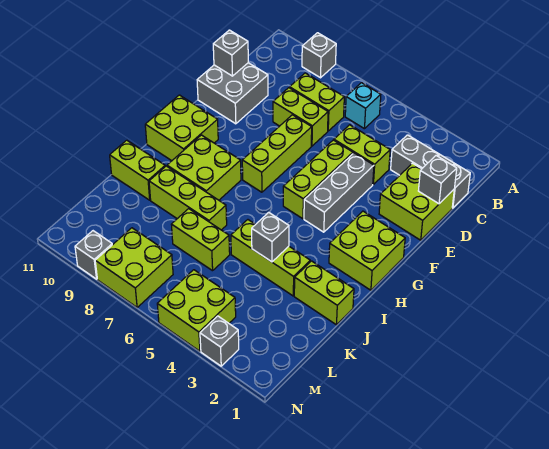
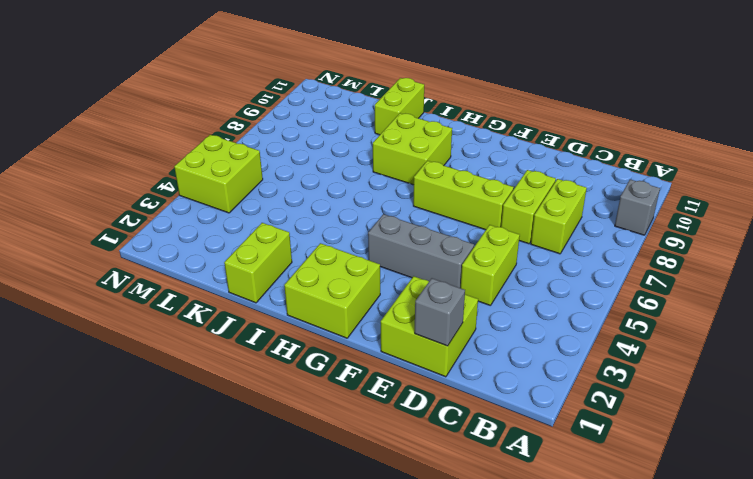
none -> cyan 1x1 brick [345,83,381,129]
none -> grey 1x3 brick [391,135,470,208]
none -> grey 2x2 brick [197,63,268,124]

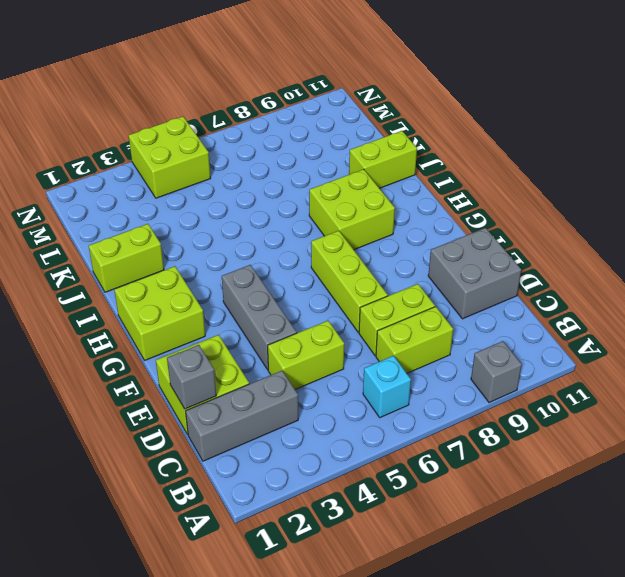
none -> lime 1x3 brick [283,140,353,219]
none -> lime 2x2 brick [145,95,218,161]
none -> lime 1x3 brick [231,220,310,296]

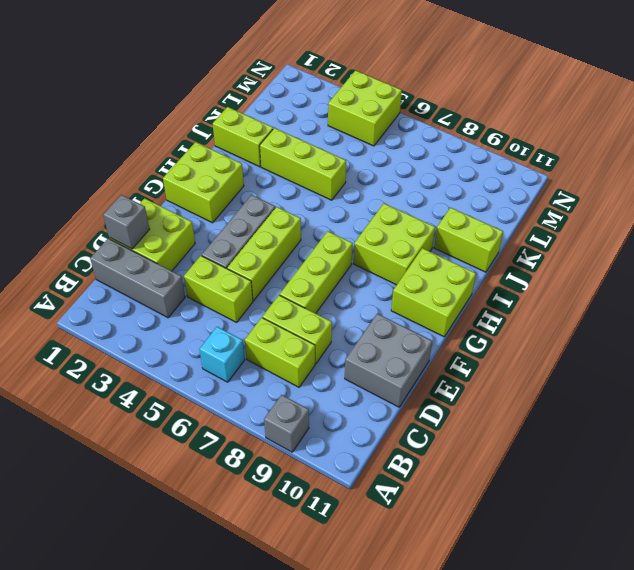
none -> lime 1x3 brick [149,166,227,230]
none -> lime 1x2 brick [171,209,230,271]
none -> lime 2x2 brick [95,228,173,307]

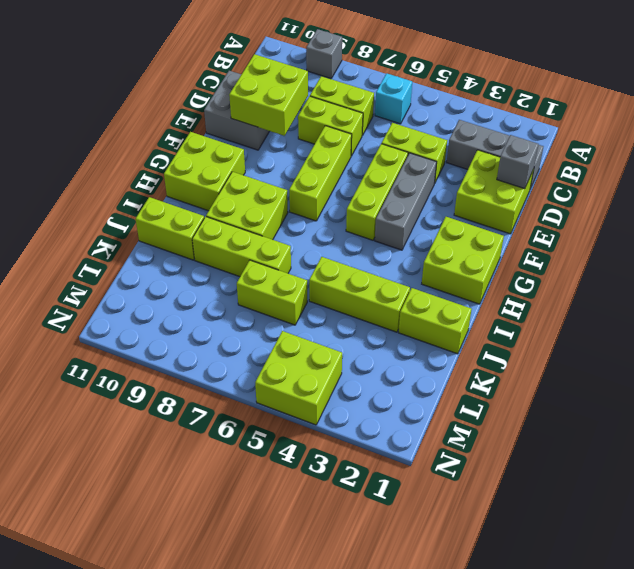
lime 2x2 brick [229,54,308,136] -> lime 2x2 brick moved to [95,228,173,307]
none -> grey 1x1 brick [200,316,239,366]
none -> grey 1x1 brick [75,231,112,279]
none -> grey 1x1 brick [213,30,248,76]

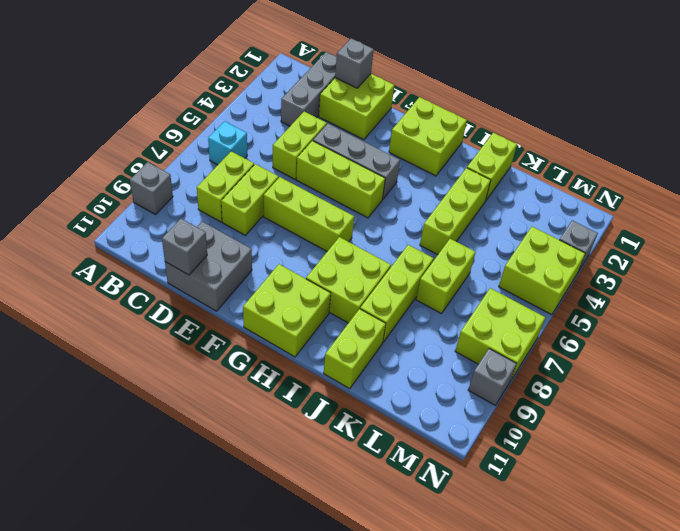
none -> grey 1x1 brick [252,212,289,262]

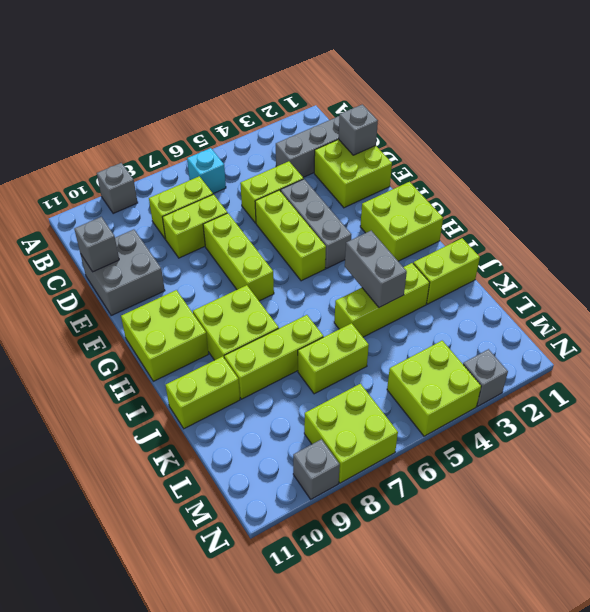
grey 1x2 brick [345,231,407,307] -> grey 1x1 brick [252,212,289,262]

